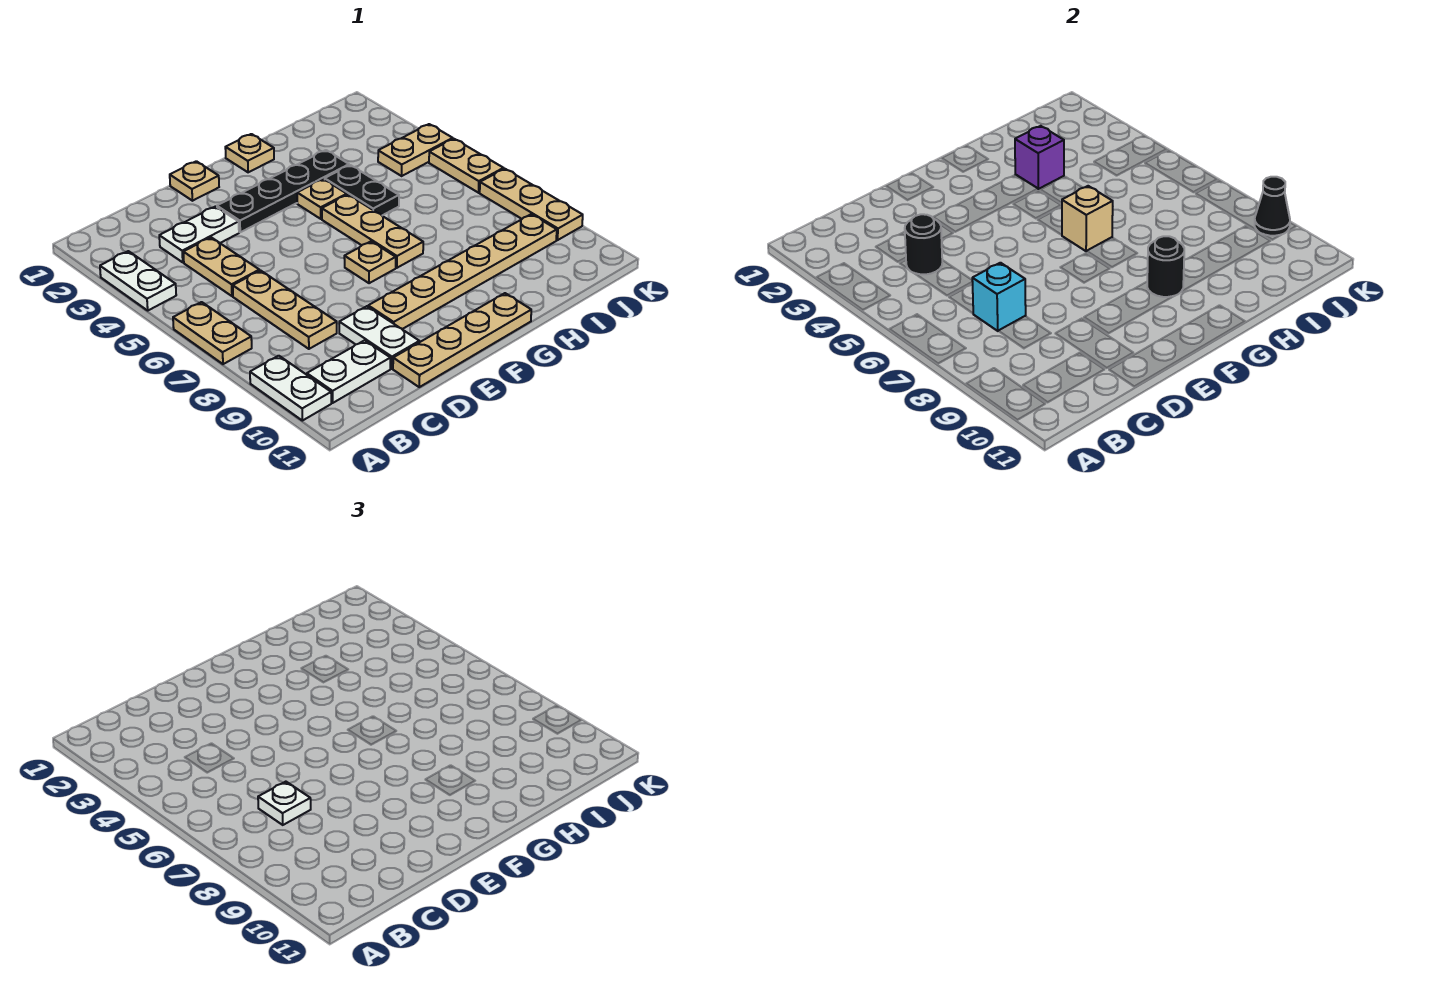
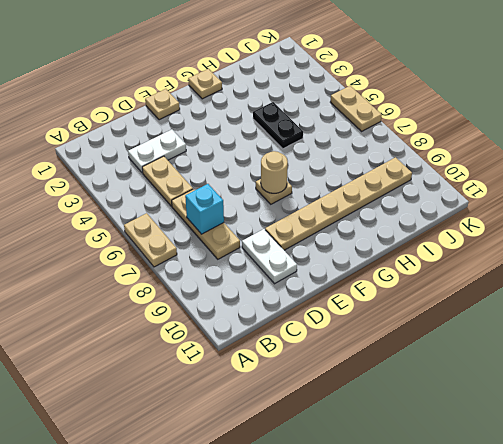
tan 1x1 round brick [261,151,288,193] -> none
none -> white 1x2 plate [100,251,176,310]
none -> white 1x2 plate [250,356,331,421]
none -> white 1x2 plate [307,340,391,403]

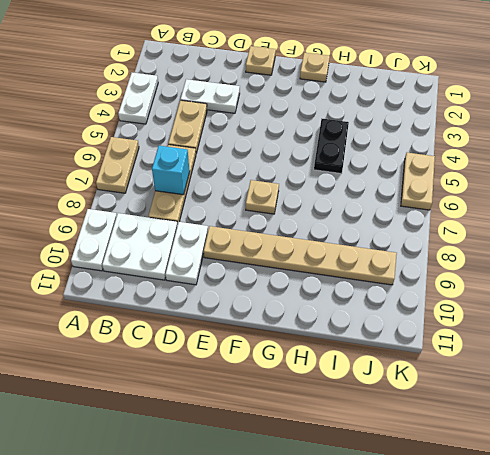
white 2x2 plate [102,213,178,280] -> white 1x2 plate [307,340,391,403]
none -> tan 1x4 plate [393,293,531,387]
none -> black 1x4 plate [217,150,349,232]
none -> tan 1x1 plate [297,179,347,219]

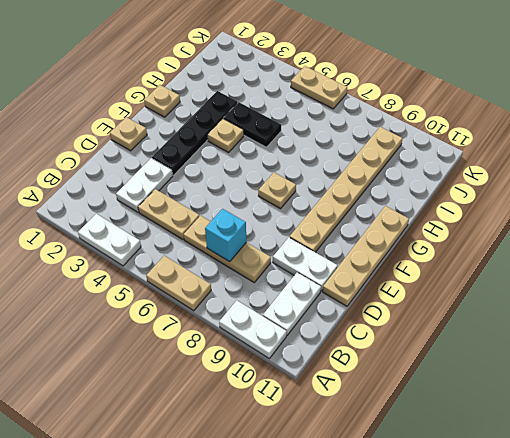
none -> tan 1x3 plate [322,195,423,268]
none -> tan 1x2 plate [378,124,453,176]
none -> tan 1x3 plate [480,169,583,240]

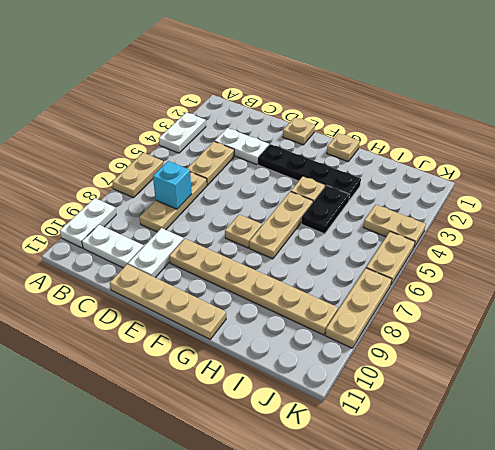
none -> black 1x1 round brick [905,214,942,274]
none -> tan 1x1 brick [1062,186,1113,251]
none -> black 1x1 round brick [1147,236,1184,297]

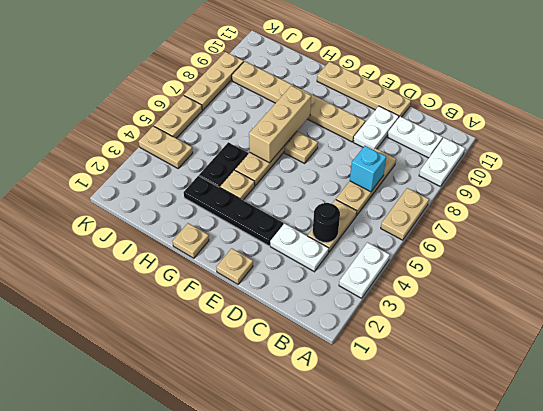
tan 1x3 brick [249,86,311,163] -> tan 1x1 brick [1062,186,1113,251]
none -> black 1x1 round brick [1147,236,1184,297]
none -> purple 1x1 brick [1015,126,1064,189]
none -> black 1x1 cone [1255,177,1290,236]

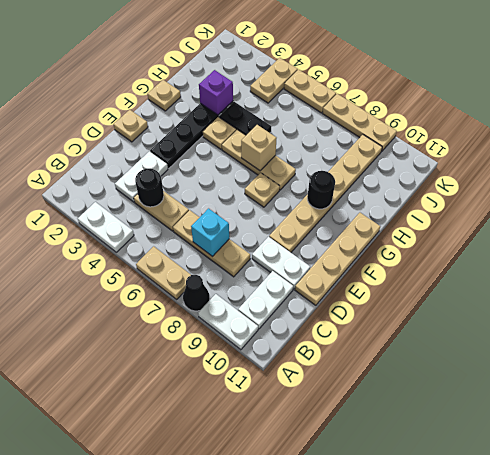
black 1x1 cone [183,275,210,311] -> black 1x1 cone moved to [1255,177,1290,236]
none -> white 1x1 plate [258,782,311,825]

